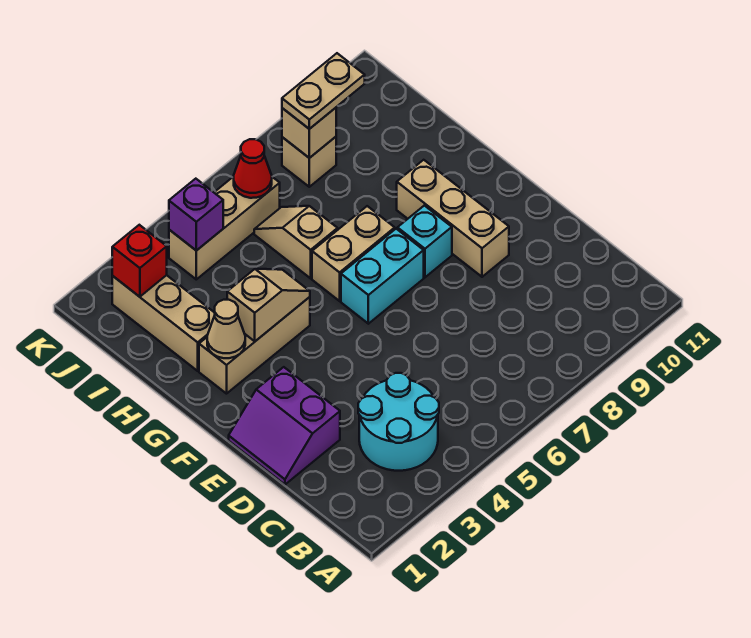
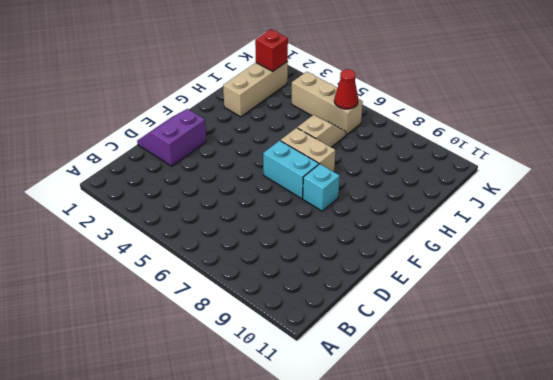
none -> cyan 2x2 round brick [358,373,439,471]
none -> tan 1x3 brick [397,160,509,277]
none -> tan 1x3 brick [199,297,310,394]

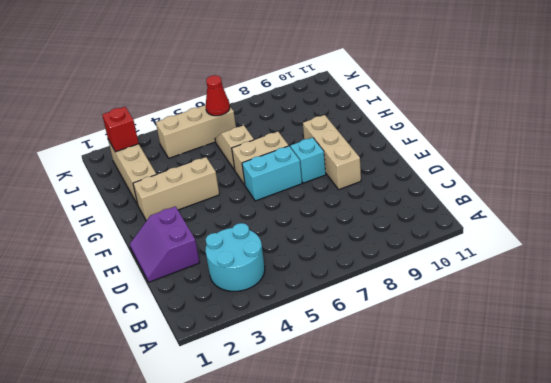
none -> tan 1x1 brick [282,137,336,187]
none -> tan 1x1 cone [207,300,245,358]
none -> tan 1x2 slope [227,269,310,341]

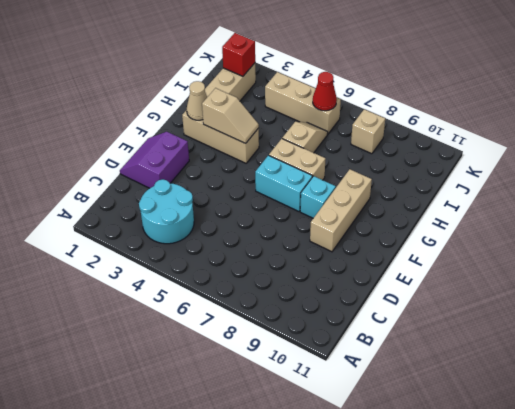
none -> purple 1x1 brick [169,179,223,251]
none -> tan 1x1 brick [282,108,336,158]
none -> tan 1x2 plate [282,53,365,129]

